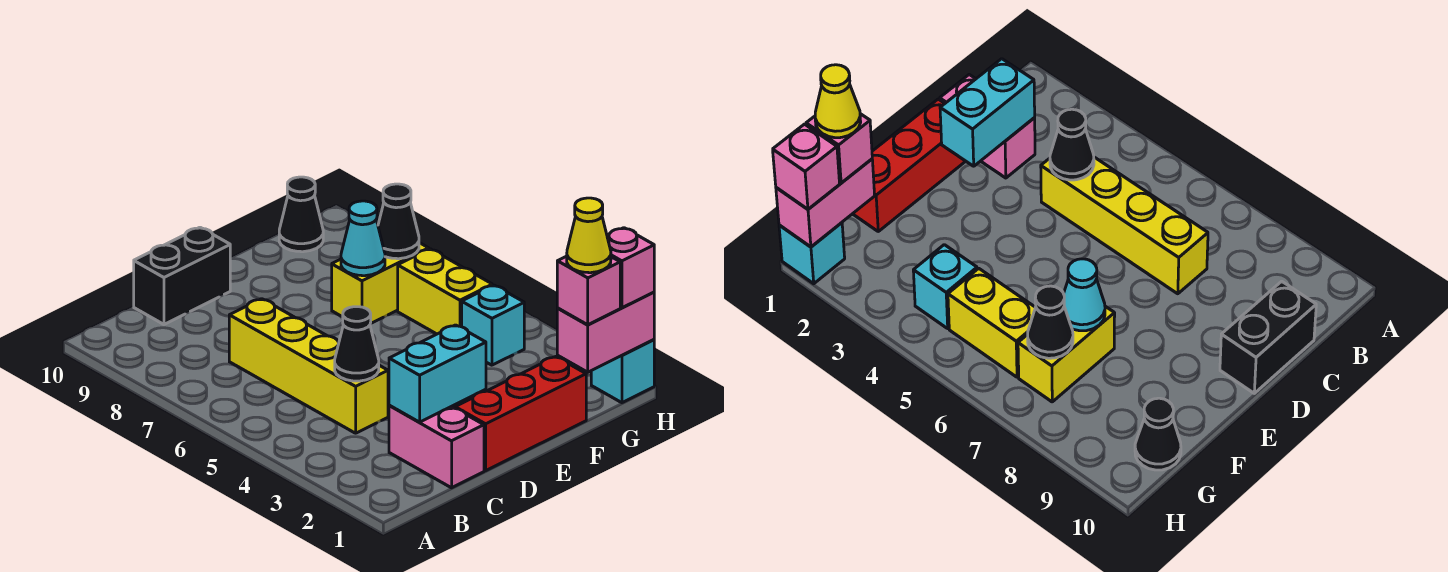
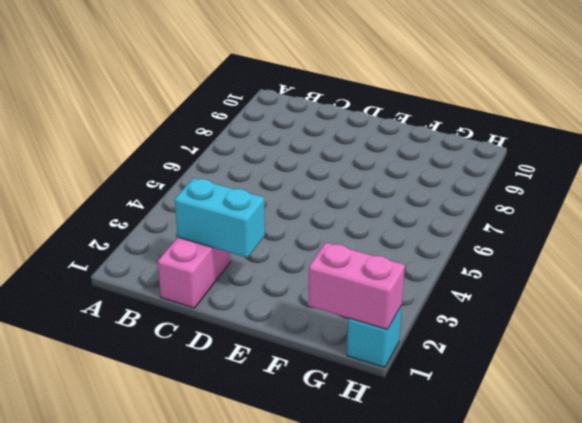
none -> yellow 1x4 brick [229,299,388,433]
none -> black 1x2 brick [134,227,230,324]
none -> red 1x3 brick [455,357,586,471]

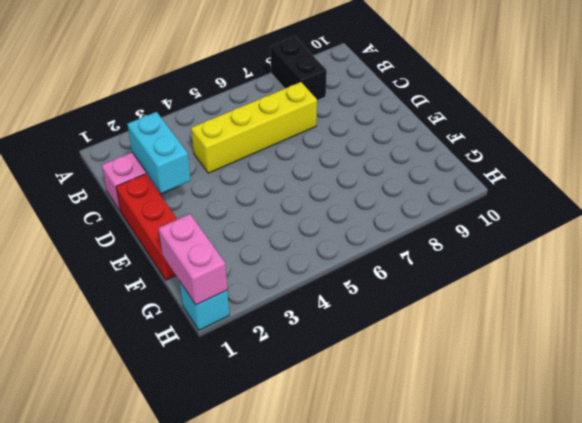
black 1x2 brick [270,37,327,101] -> black 1x2 brick moved to [134,227,230,324]
none -> yellow 1x2 brick [332,243,429,324]
none -> cyan 1x1 brick [462,285,524,365]
none -> yellow 1x2 brick [398,249,492,334]

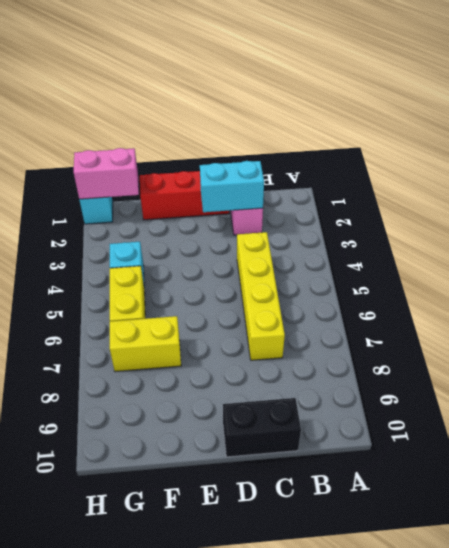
none -> black 1x1 cone [279,177,323,252]
none -> black 1x1 cone [335,307,379,381]
none -> cyan 1x1 cone [341,201,385,276]

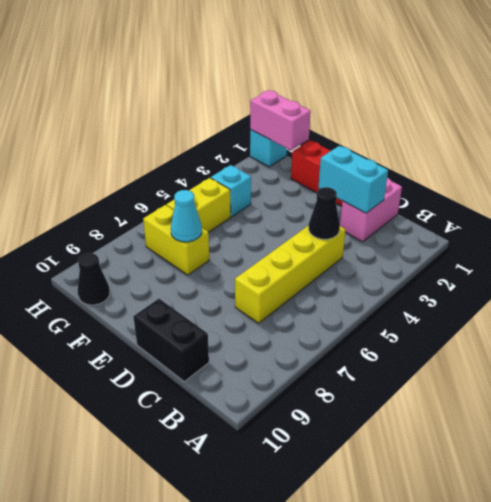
none -> black 1x1 cone [378,184,419,259]
none -> pink 1x1 brick [557,256,620,325]
none -> pink 1x1 brick [607,228,654,308]

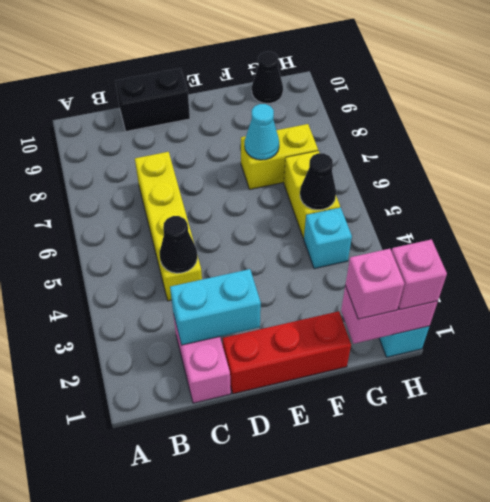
black 1x1 cone [300,153,336,210] -> black 1x1 cone moved to [378,184,419,259]
none -> yellow 1x1 cone [567,198,611,273]

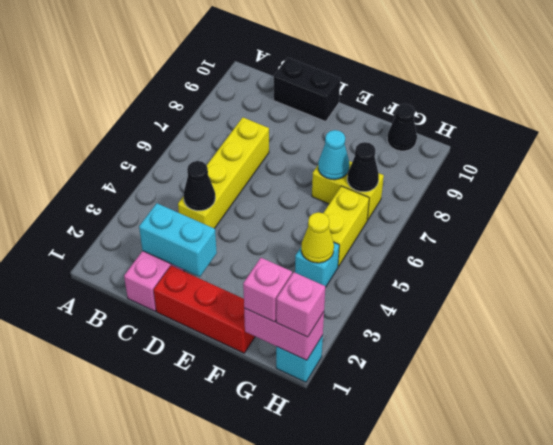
yellow 1x1 cone [301,212,334,263] -> yellow 1x1 cone moved to [567,198,611,273]

